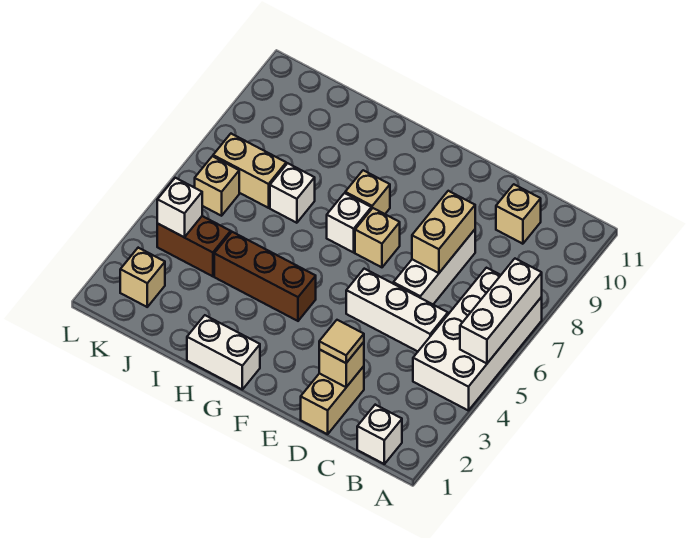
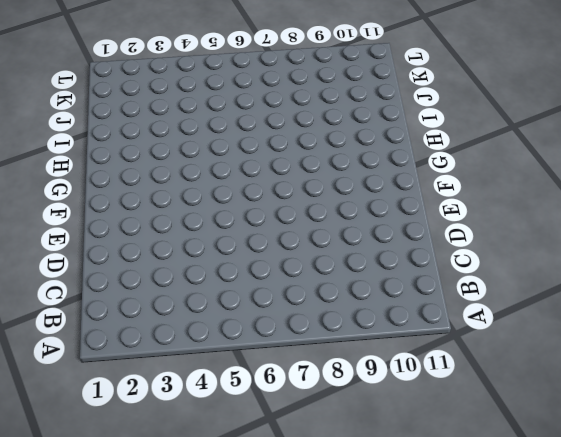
none -> white 2x4 brick [413,268,542,411]
none -> white 1x1 brick [357,405,402,464]
none -> white 1x3 brick [346,269,448,351]

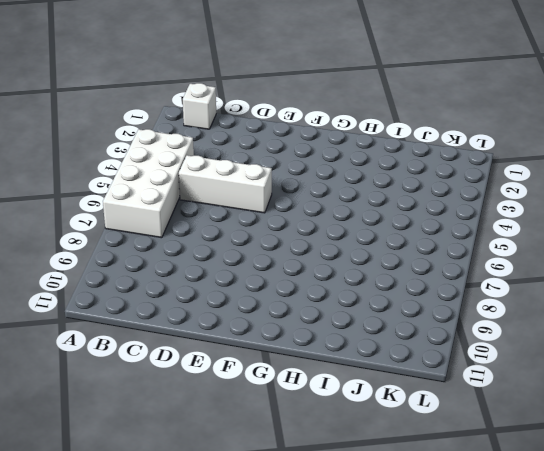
none -> tan 1x1 brick [496,184,541,244]
none -> tan 1x2 brick [301,366,364,434]
none -> white 1x3 brick [393,230,475,304]

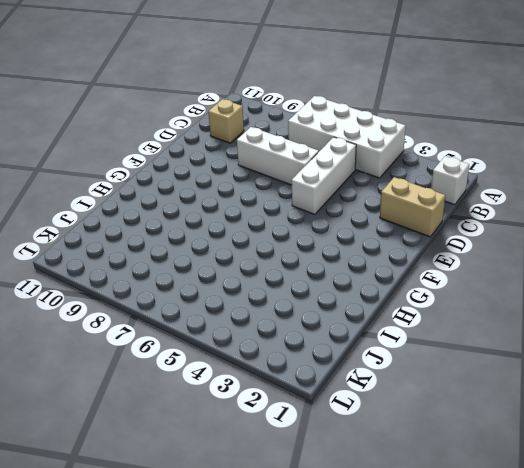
none -> tan 1x1 brick [355,208,400,267]
none -> white 1x2 brick [187,315,260,389]
none -> brown 1x3 brick [214,232,316,321]

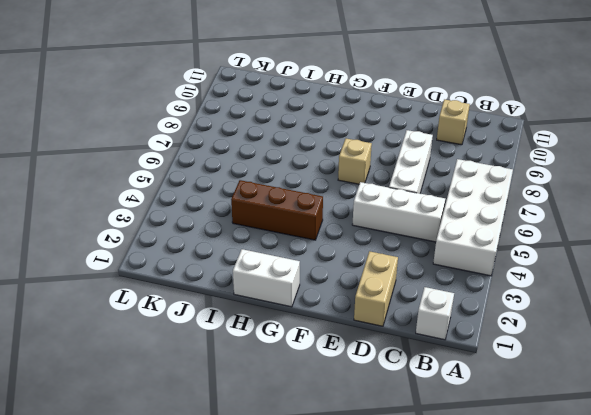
none -> white 1x1 brick [327,193,371,252]
none -> tan 1x1 brick [345,170,390,214]
none -> white 1x1 brick [270,163,315,223]

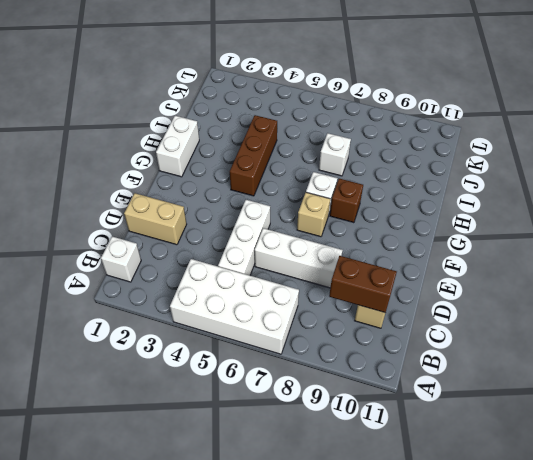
brown 1x2 brick [329,256,397,313] -> brown 1x2 brick turned to [157,216,231,276]
brown 1x1 brick [330,179,363,223] -> tan 1x1 brick [345,170,390,214]
none -> tan 1x2 brick [213,134,286,208]
none -> tan 1x1 brick [120,248,165,307]
none -> tan 1x1 brick [195,156,239,216]

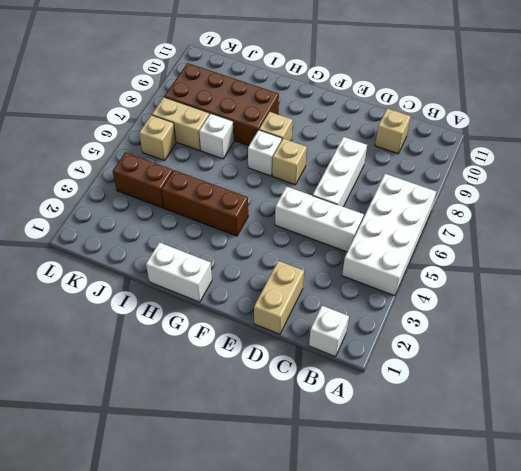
brown 2x4 brick [164,63,279,146] -> none
none -> tan 1x1 brick [120,248,165,307]
none -> white 1x3 brick [460,259,542,363]
none -> tan 1x1 brick [319,342,364,387]

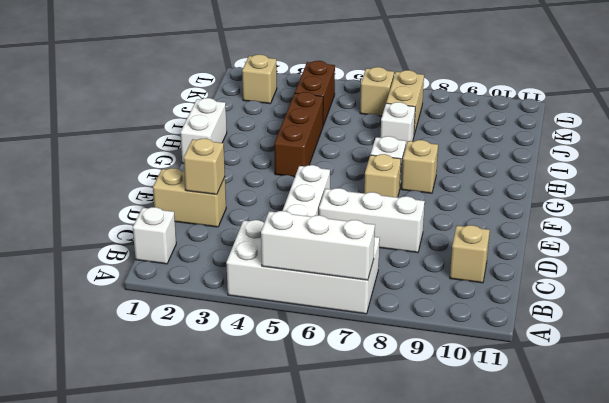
none -> tan 1x2 brick [412,191,475,273]
none -> white 1x1 brick [157,178,202,237]
none -> tan 1x1 tile [319,320,364,363]

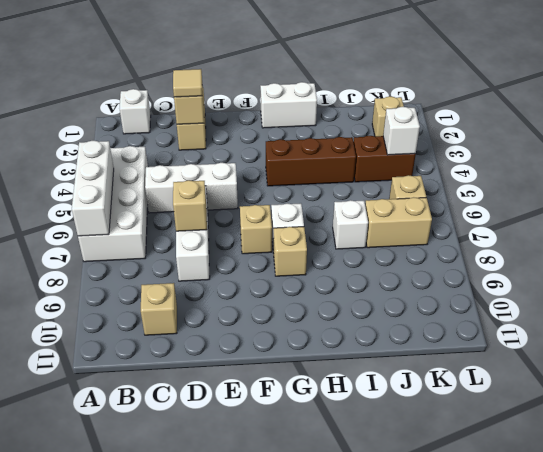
tan 1x1 brick [173,180,207,231] -> tan 1x2 brick [412,191,475,273]

